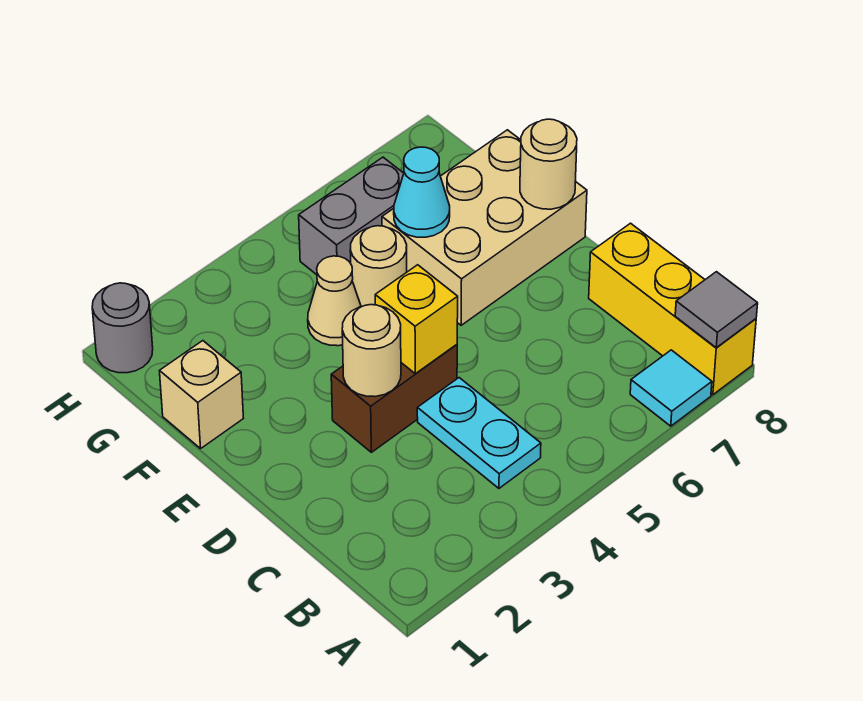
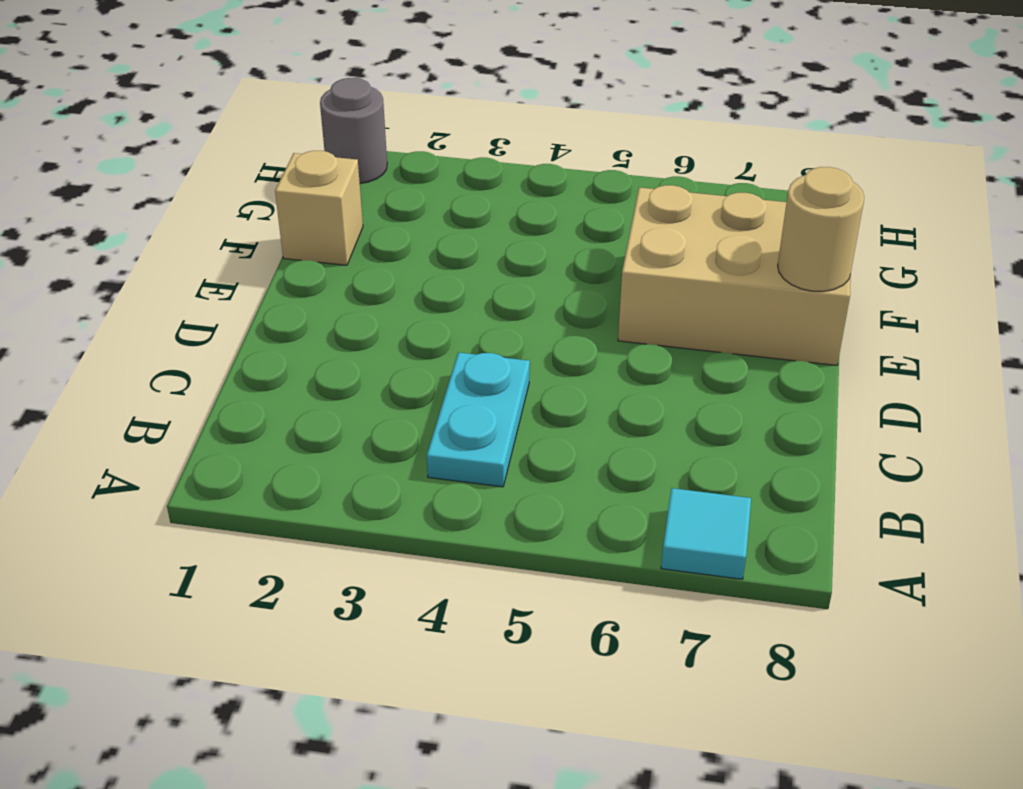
none -> yellow 1x3 brick [589,223,756,395]
none -> brown 1x2 brick [331,344,457,452]
none -> tan 1x1 cone [308,256,361,346]

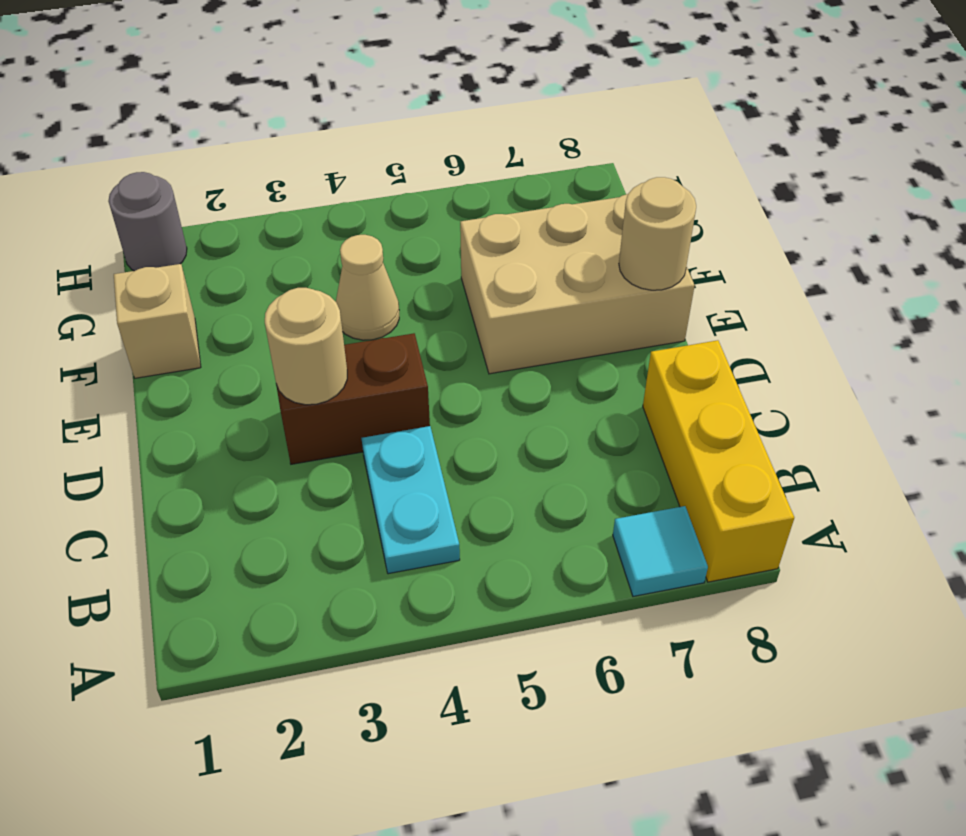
none -> tan 1x1 round brick [350,226,407,307]
none -> grey 1x2 brick [299,157,404,275]
none -> grey 1x1 tile [675,272,758,348]

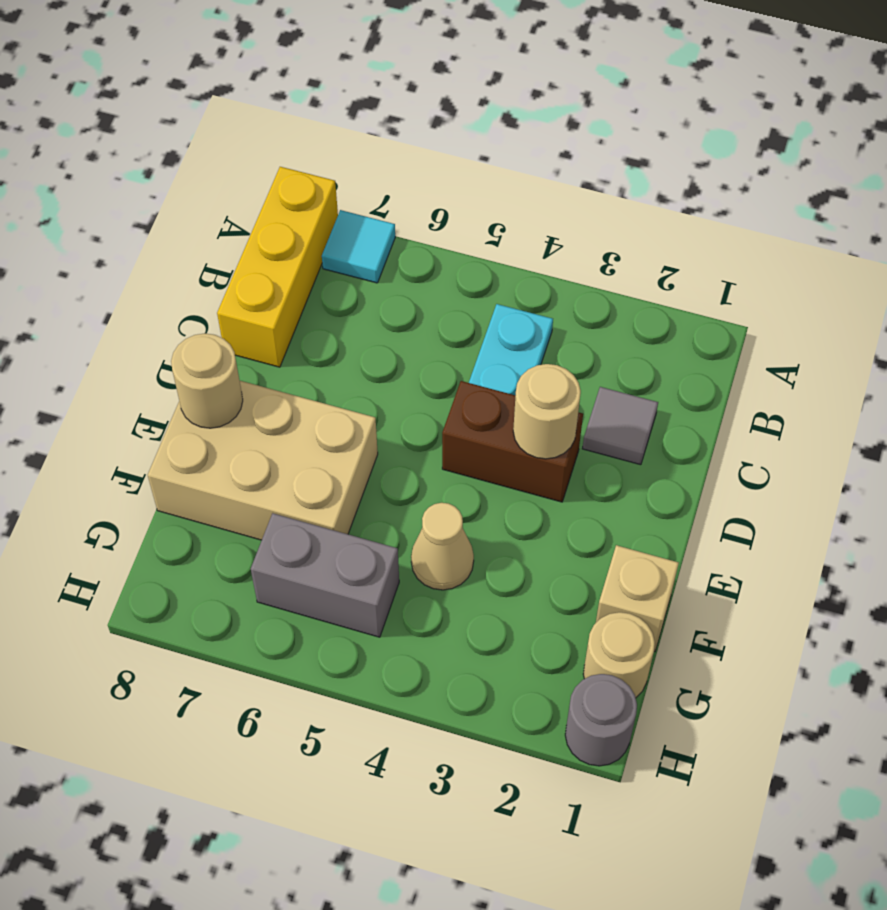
grey 1x1 tile [582,387,658,465] -> grey 1x1 tile moved to [675,272,758,348]
tan 1x1 round brick [583,612,655,698] -> tan 1x1 round brick moved to [350,226,407,307]
none -> yellow 1x1 brick [375,265,458,374]
none -> cyan 1x1 cone [394,147,450,237]

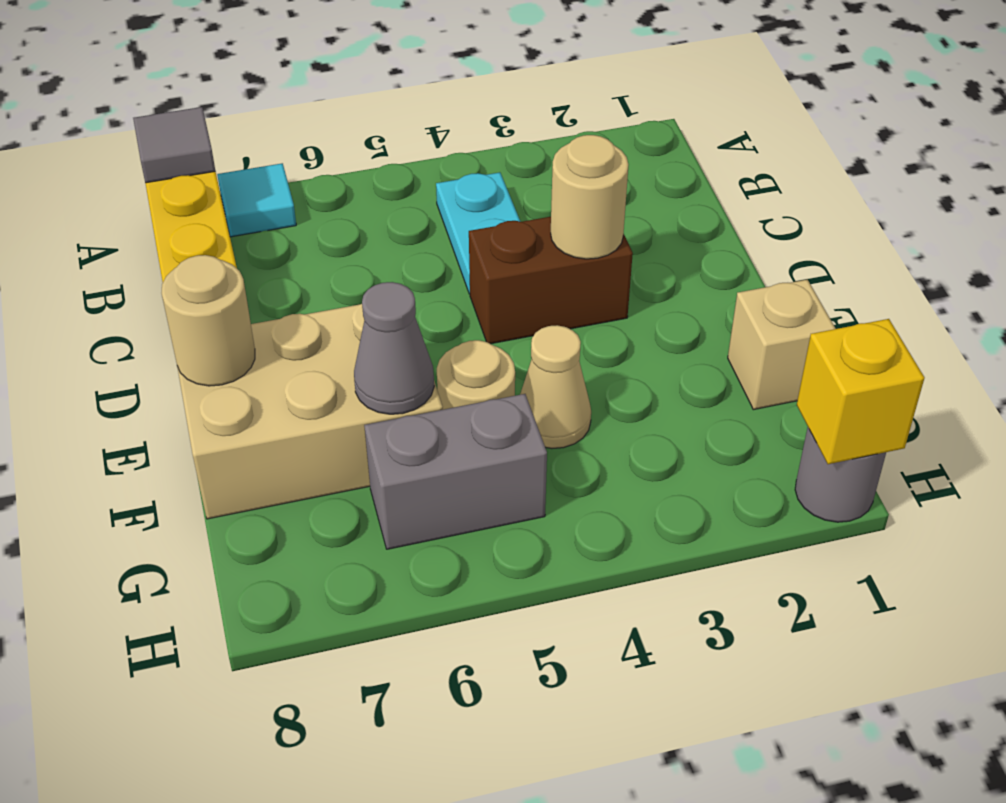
grey 1x1 cone [354,282,434,414] -> cyan 1x1 cone [394,147,450,237]
yellow 1x1 brick [797,319,924,464] -> yellow 1x1 brick moved to [375,265,458,374]

